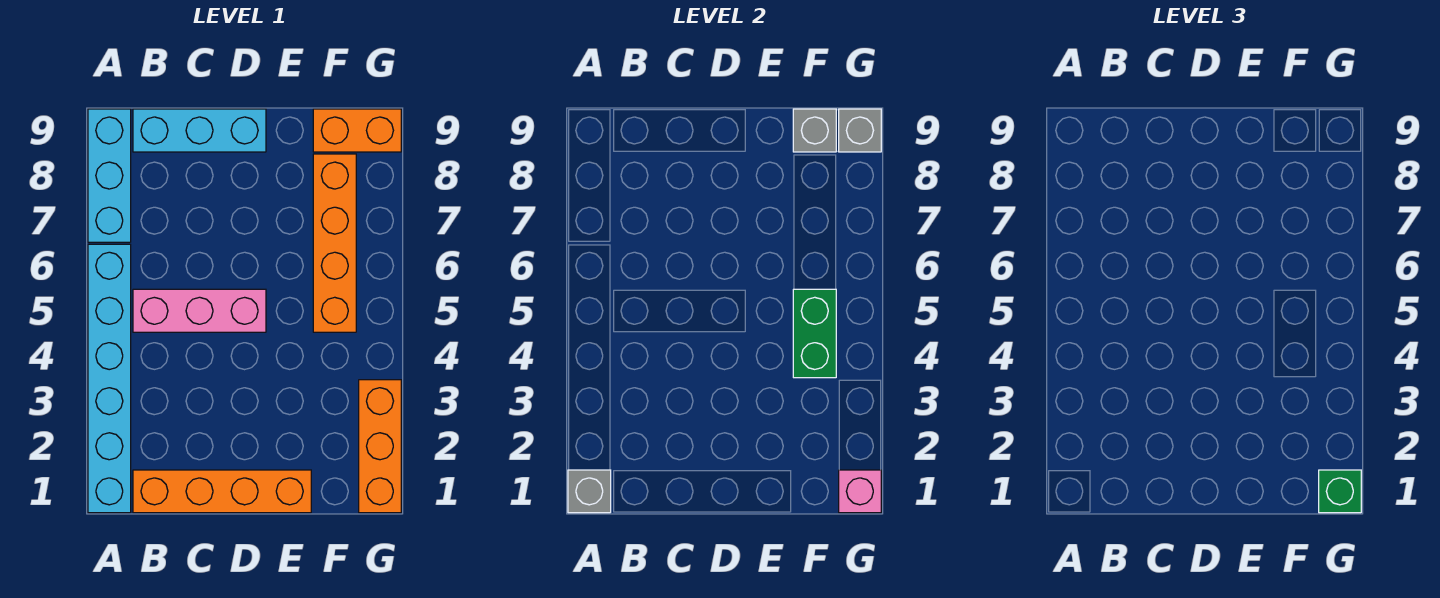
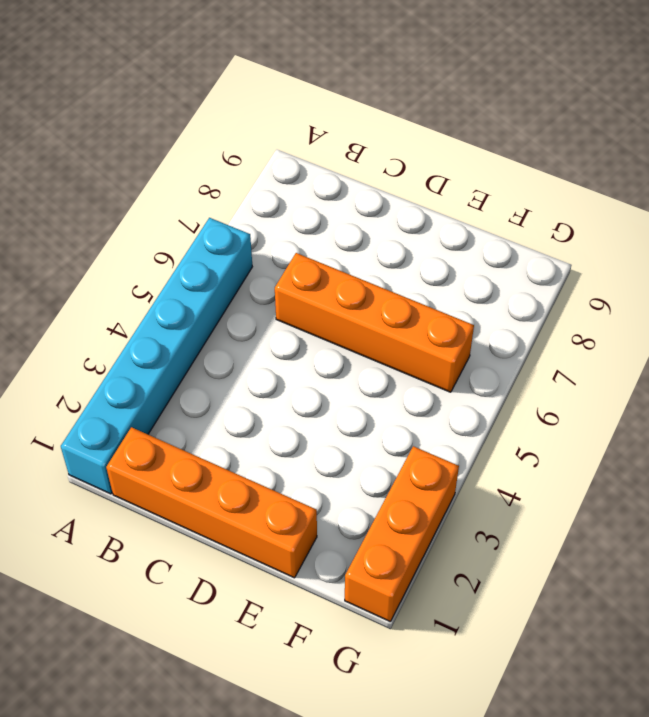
orange 1x4 brick [275,253,474,392] -> orange 1x4 brick turned to [313,154,356,332]
none -> cyan 1x3 brick [88,109,131,242]
none -> pink 1x3 brick [133,289,266,332]
none -> cyan 1x3 brick [133,109,266,152]

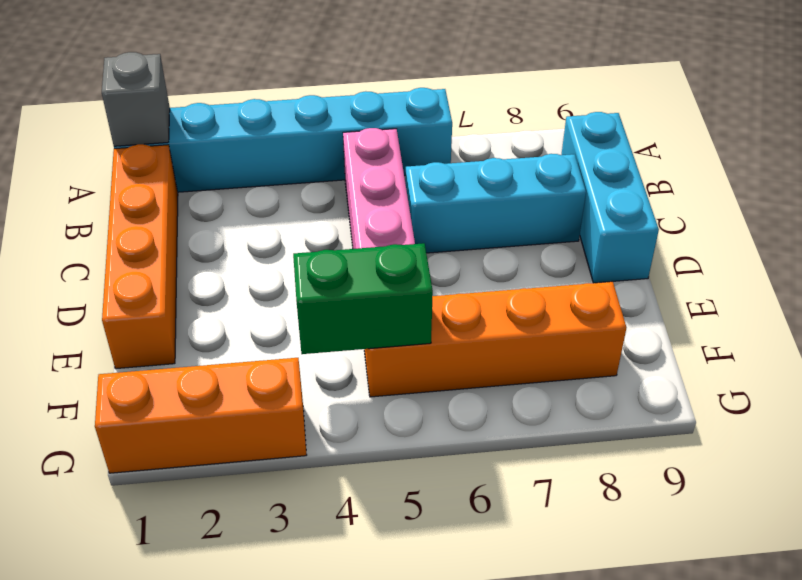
cyan 1x3 brick [405,154,586,253] -> cyan 1x3 brick moved to [88,109,131,242]
none -> orange 1x2 brick [313,109,401,152]
none -> grey 1x1 brick [793,109,836,152]
none -> pink 1x1 brick [839,470,881,513]

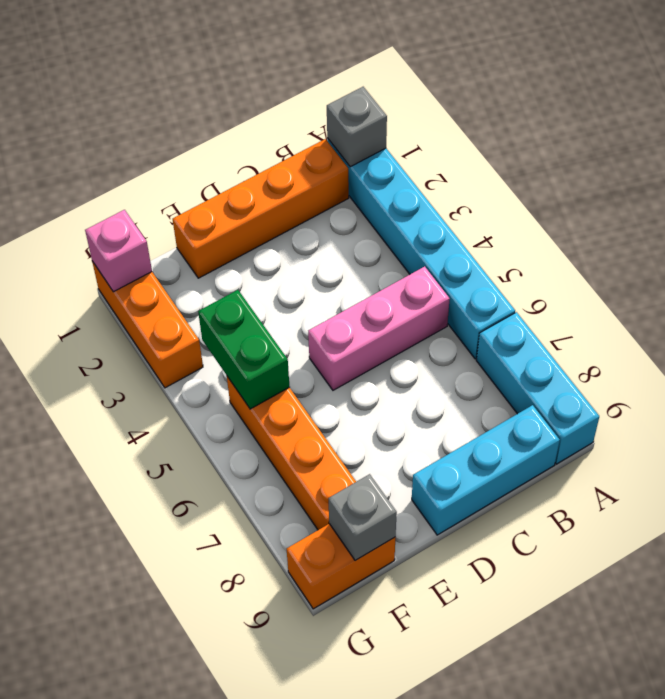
none -> grey 1x1 brick [839,109,881,152]
none -> green 1x1 brick [1319,470,1361,513]

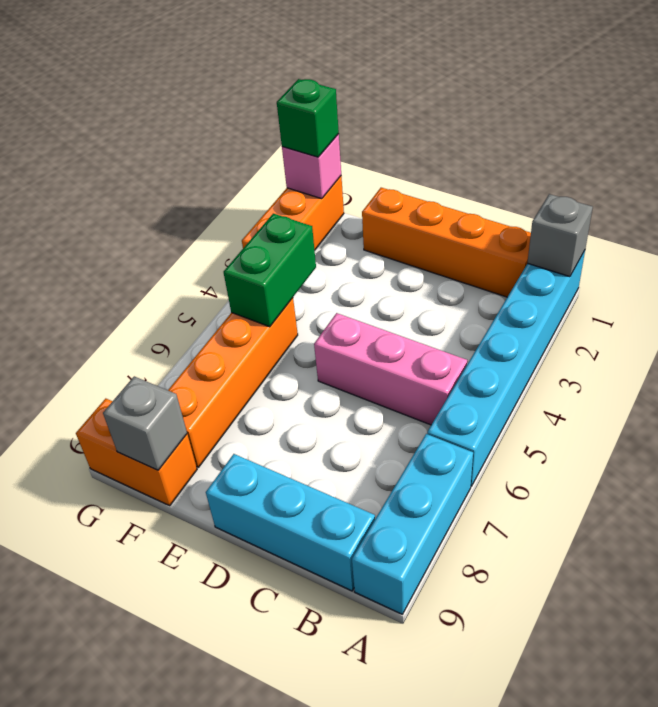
none -> grey 1x1 brick [839,109,881,152]

